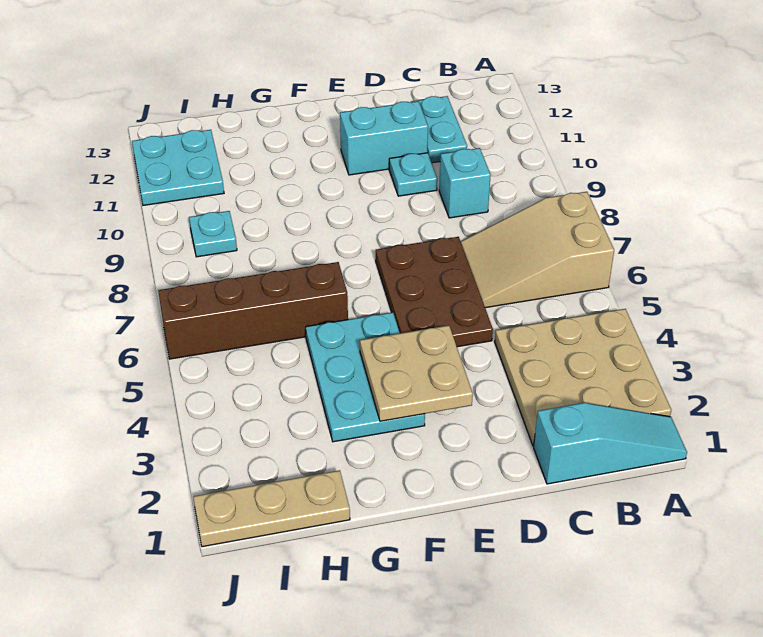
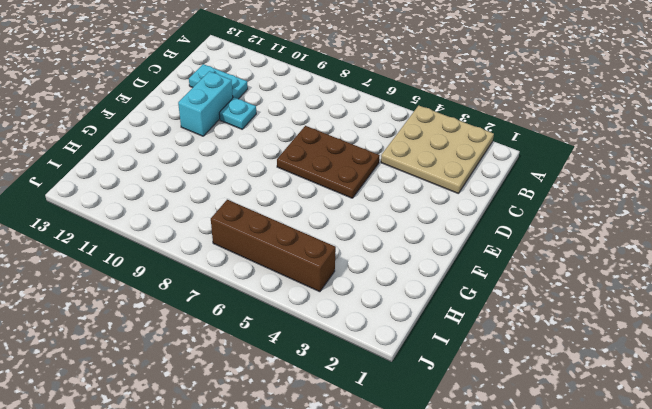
brown 1x4 brick [211,200,336,292] -> brown 1x4 brick turned to [158,262,348,359]
none -> cyan 1x3 slope [534,403,687,484]
none -> tan 2x3 slope [461,192,614,308]
none -> cyan 1x1 brick [439,148,491,218]

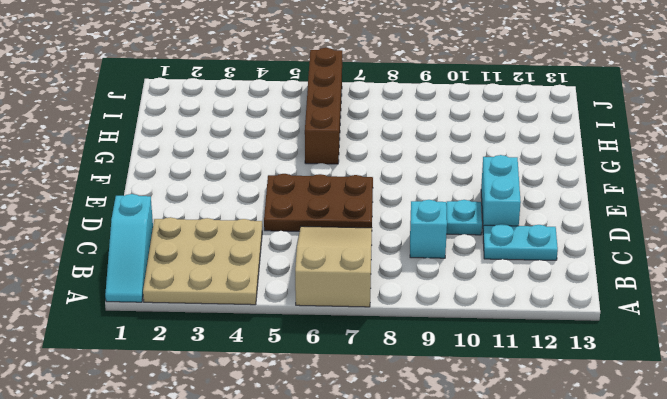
none -> cyan 2x3 plate [306,312,425,442]
none -> tan 1x3 plate [193,470,350,547]
none -> cyan 1x1 plate [189,211,237,257]

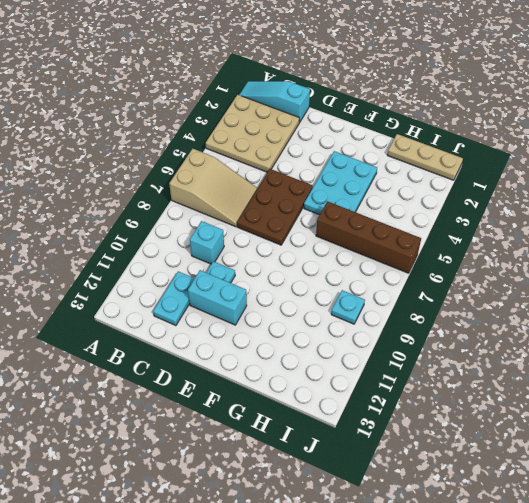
none -> cyan 2x2 plate [132,130,224,205]
none -> tan 2x2 plate [360,325,473,421]

